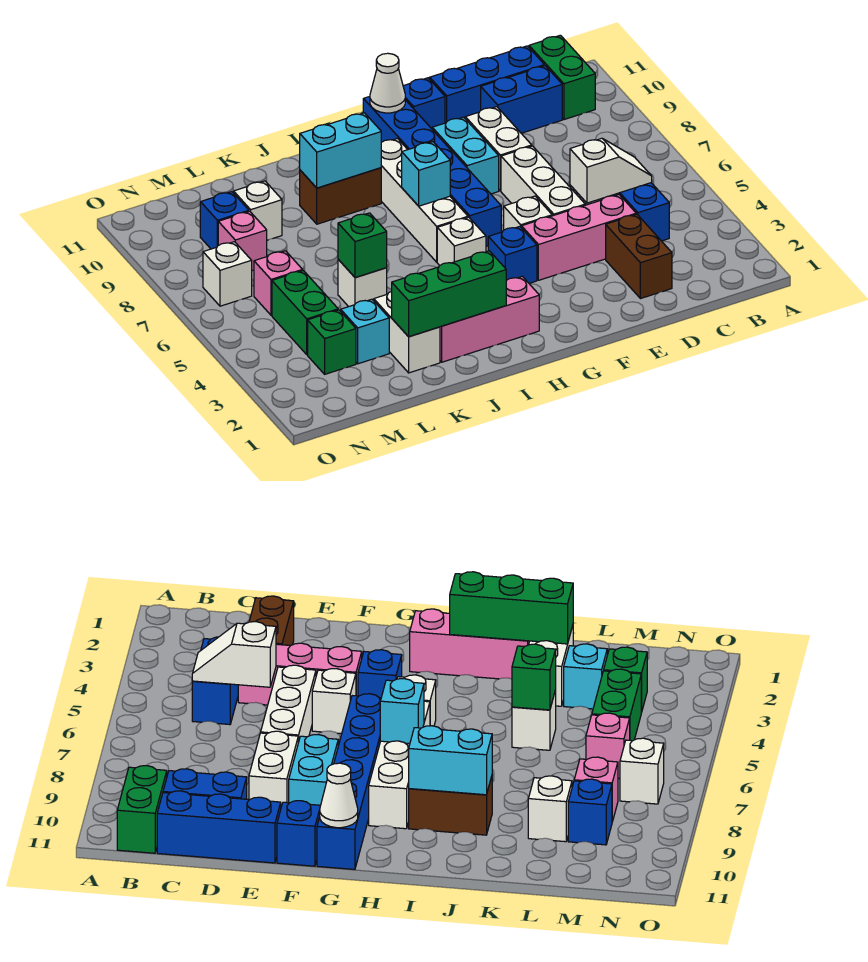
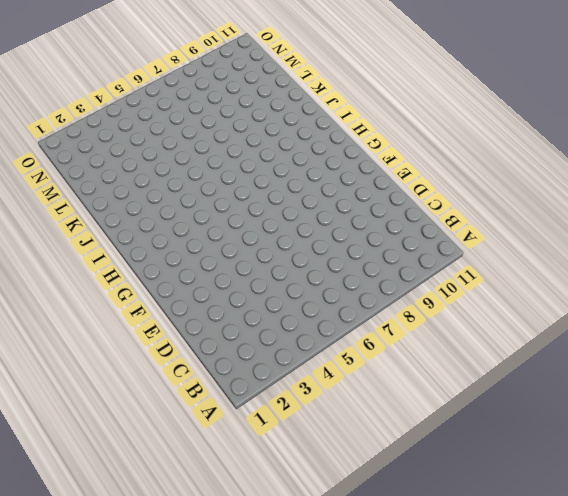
none -> green 1x2 brick [529,35,595,120]
none -> blue 1x2 brick [611,183,669,241]
none -> blue 1x2 brick [481,66,562,133]
none -> blue 1x3 brick [430,46,544,123]

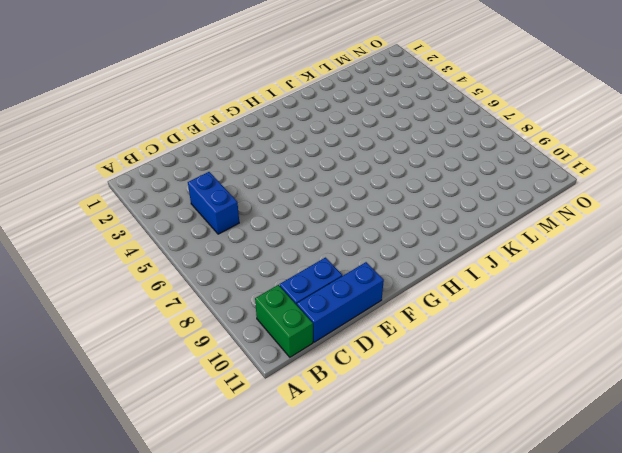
none -> brown 1x2 brick [606,214,672,299]
none -> pink 1x3 brick [522,195,636,280]
none -> white 1x3 brick [501,146,585,216]
none -> white 1x2 brick [465,107,532,191]

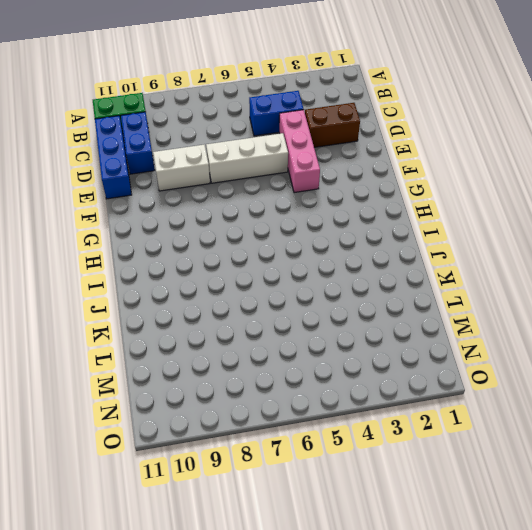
none -> white 1x1 brick [504,196,552,230]
none -> cyan 1x2 brick [432,117,499,194]
none -> blue 1x1 brick [403,78,445,129]
none -> blue 1x1 brick [488,226,537,283]

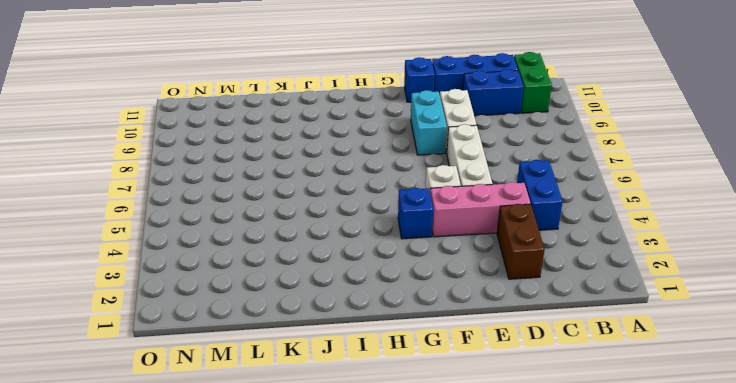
none -> blue 1x6 brick [363,97,501,246]
none -> pink 1x3 brick [440,276,539,362]
none -> white 1x1 brick [437,217,486,266]
none -> white 1x4 brick [381,139,468,262]

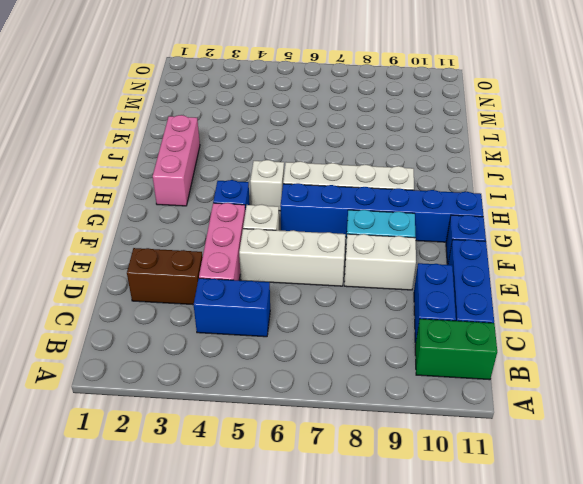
none -> brown 1x2 brick [300,168,381,224]
none -> white 1x2 brick [374,291,440,373]
none -> white 1x1 brick [338,260,387,307]
none -> cyan 1x1 brick [341,299,389,364]

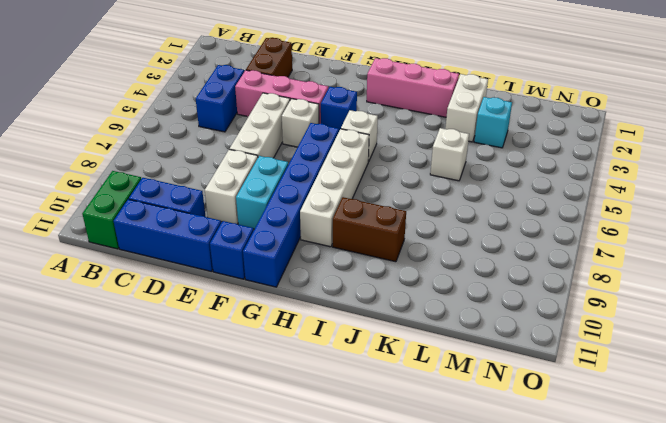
none -> white 1x1 brick [234,181,282,240]
none -> green 1x1 brick [308,310,356,374]
none -> green 1x2 brick [272,271,338,355]
none -> pink 1x1 brick [254,251,303,315]

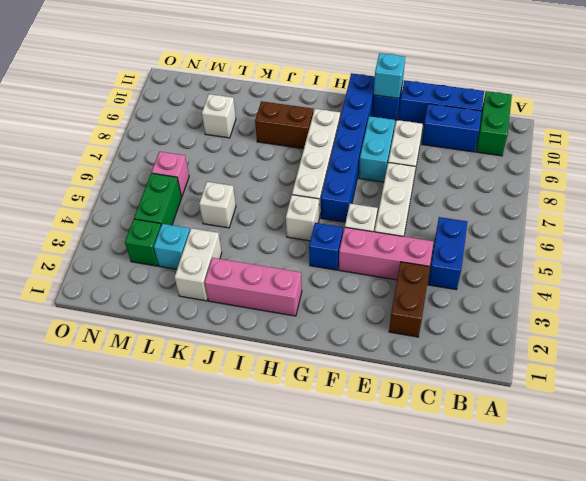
cyan 1x1 brick [374,53,405,98] -> cyan 1x1 brick moved to [402,142,450,206]
none -> pink 1x1 brick [218,211,267,271]
none -> blue 1x1 brick [200,192,249,249]
none -> white 1x1 brick [203,242,252,306]
none -> white 1x2 slope [570,138,652,203]

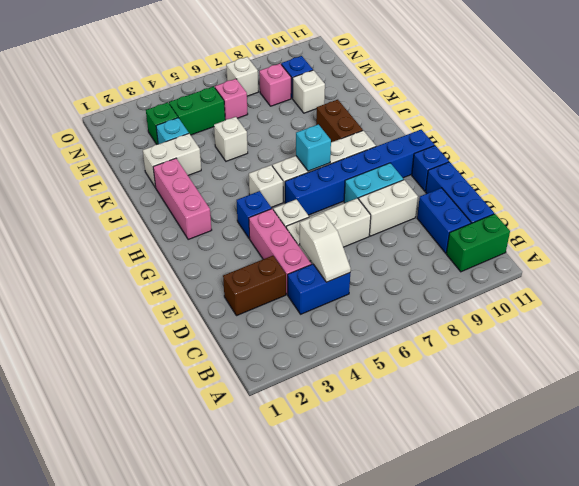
none -> white 1x1 cone [370,53,405,113]
none -> green 1x3 brick [392,251,506,337]
none -> cyan 1x2 brick [300,113,381,188]
none -> green 1x1 brick [338,213,387,277]

